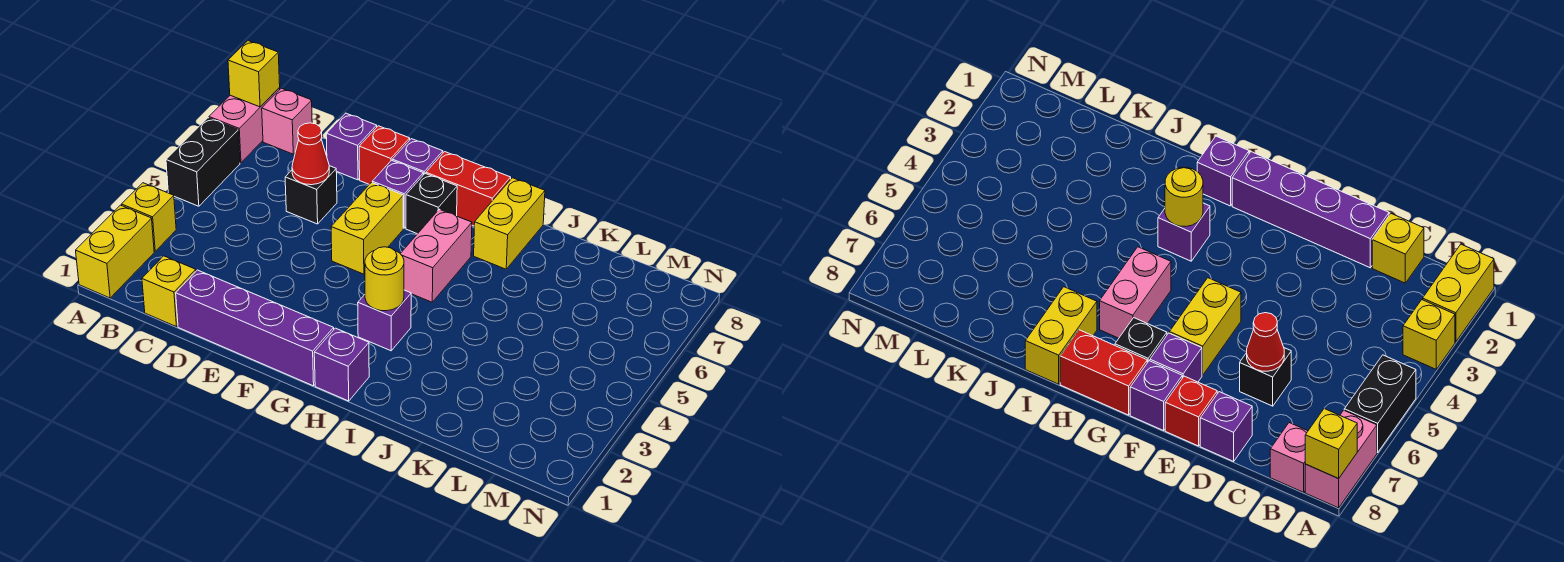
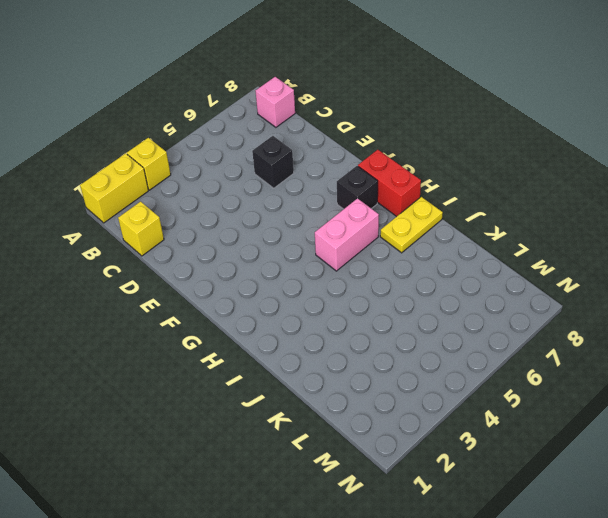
yellow 1x2 plate [380,197,443,253] -> yellow 1x2 brick [474,178,545,269]
none -> black 1x2 brick [166,118,240,206]
none -> pink 1x2 brick [209,88,280,163]
none -> purple 1x4 brick [176,270,334,386]

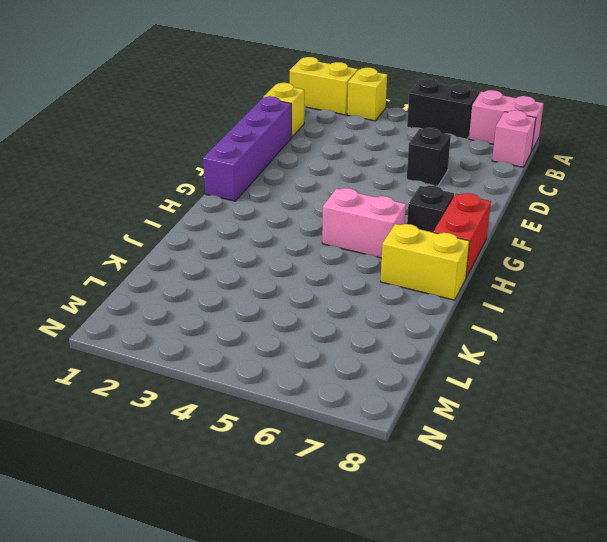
none -> purple 1x1 brick [326,113,377,180]
none -> red 1x1 brick [359,126,410,184]
none -> yellow 1x2 brick [331,183,403,274]

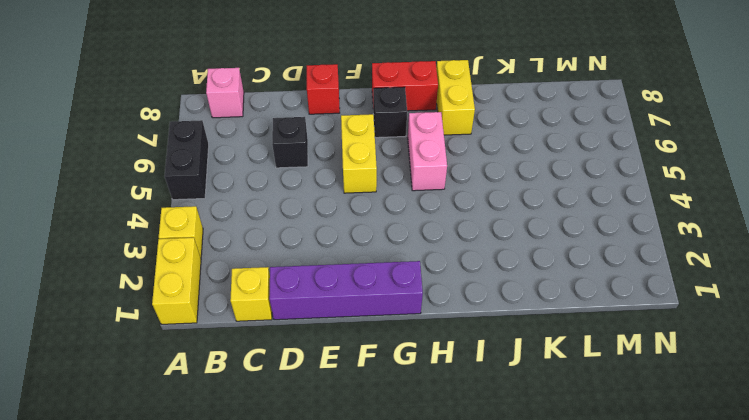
none -> pink 1x2 brick [209,88,280,163]
none -> purple 1x1 brick [326,113,377,180]
none -> purple 1x1 brick [372,160,423,228]

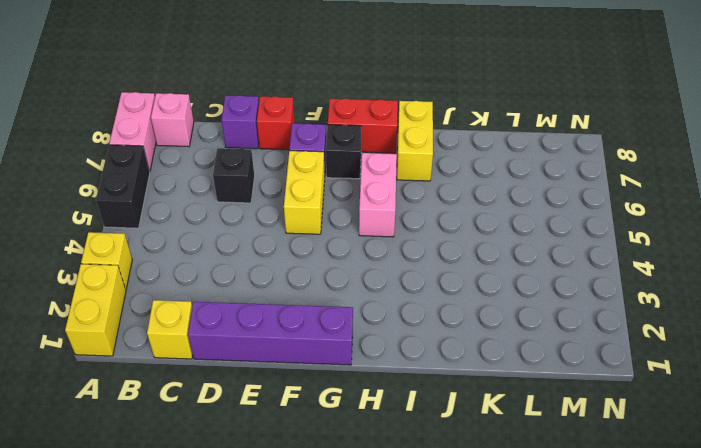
none -> purple 1x1 brick [392,139,443,175]
none -> purple 1x1 brick [314,328,369,401]
none -> purple 1x1 brick [358,290,411,351]

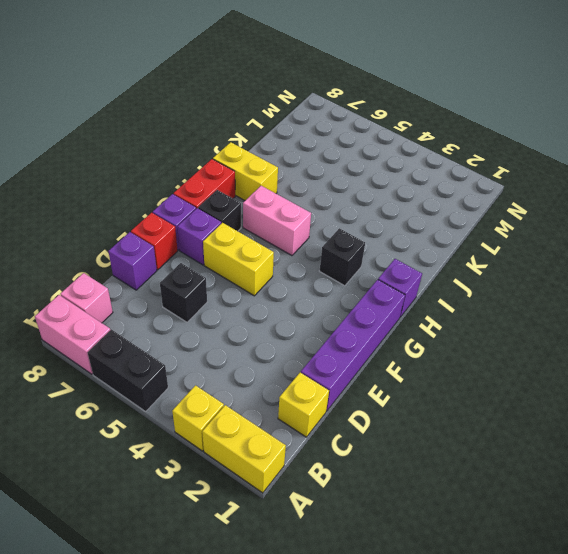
black 1x1 brick [320,228,365,286] -> purple 1x1 brick [358,290,411,351]
none -> yellow 1x1 brick [228,41,280,107]
none -> red 1x1 cone [292,123,329,185]
none -> yellow 1x1 round brick [365,247,404,311]

